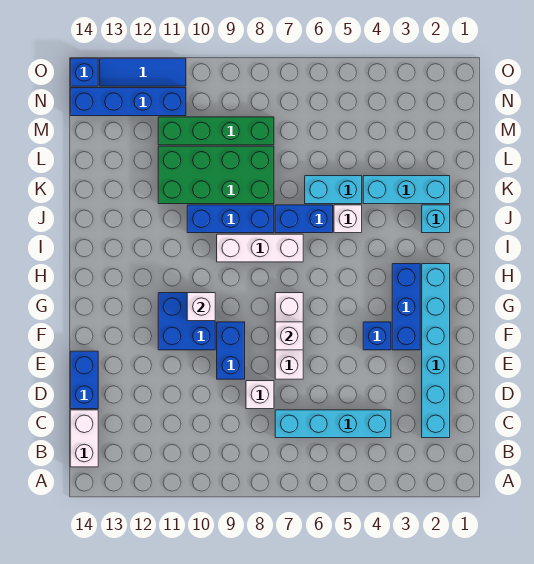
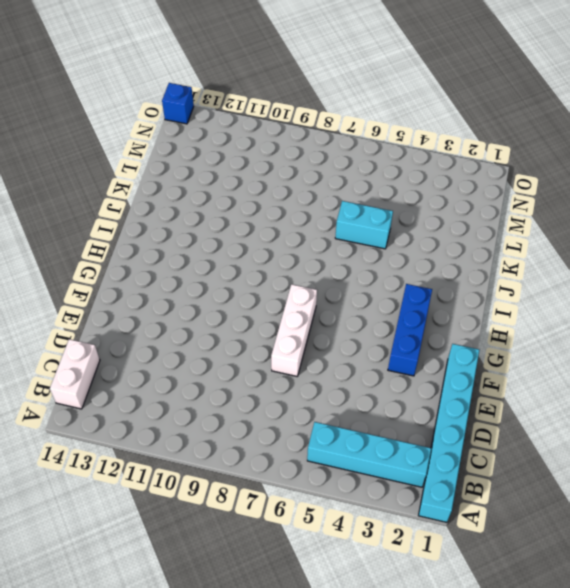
cyan 1x6 brick [418,344,479,522] -> cyan 1x6 brick moved to [422,264,450,438]
cyan 1x4 brick [307,422,431,487] -> cyan 1x4 brick moved to [275,410,391,438]
none -> white 1x1 brick [246,381,274,409]
none -> blue 1x2 brick [70,351,98,409]
none -> blue 1x2 brick [217,322,245,379]

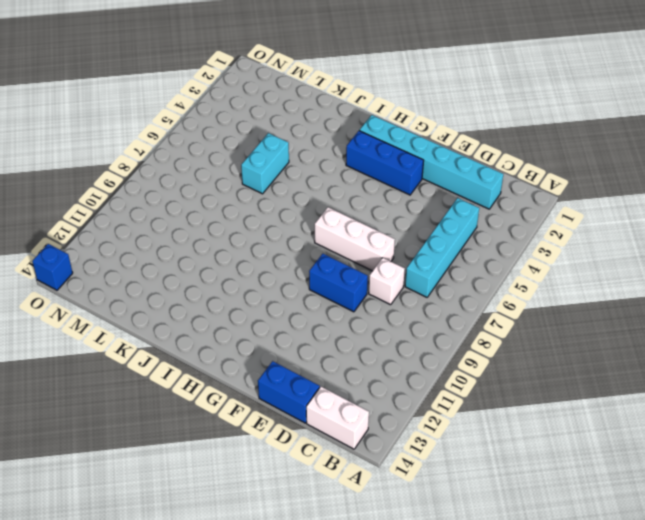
none -> blue 1x1 brick [363,322,391,350]
none -> blue 2x2 brick [158,293,215,350]
none -> white 1x3 brick [217,234,303,262]

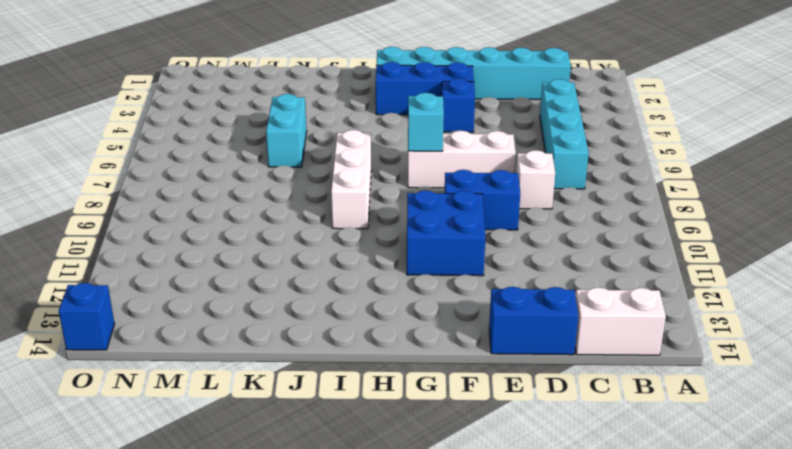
cyan 1x1 brick [408,93,444,151] -> cyan 1x1 brick moved to [422,205,450,233]
none -> white 1x1 brick [334,205,362,233]
none -> blue 1x2 brick [275,205,333,233]
none -> blue 1x3 brick [187,205,274,233]

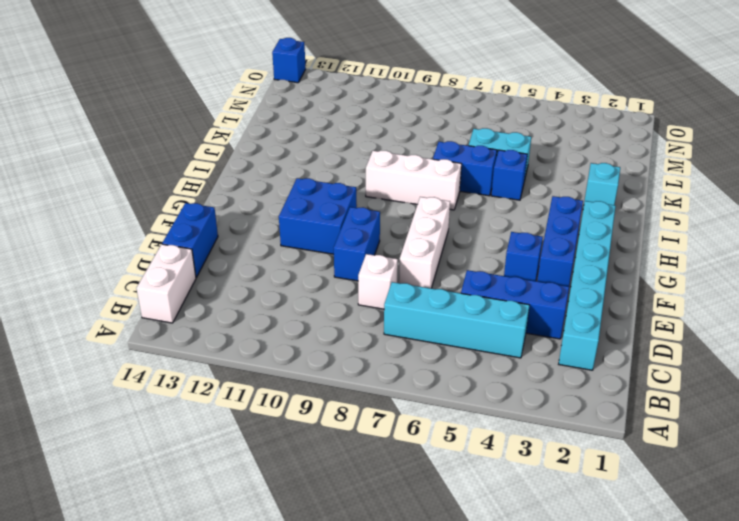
blue 1x3 brick [461,270,569,339] -> blue 1x3 brick moved to [187,205,274,233]
blue 1x1 brick [491,150,527,200] -> white 1x1 brick [334,205,362,233]
none -> cyan 1x3 brick [363,176,450,204]
none -> green 2x4 brick [158,146,274,204]
none -> green 1x4 brick [158,117,274,145]

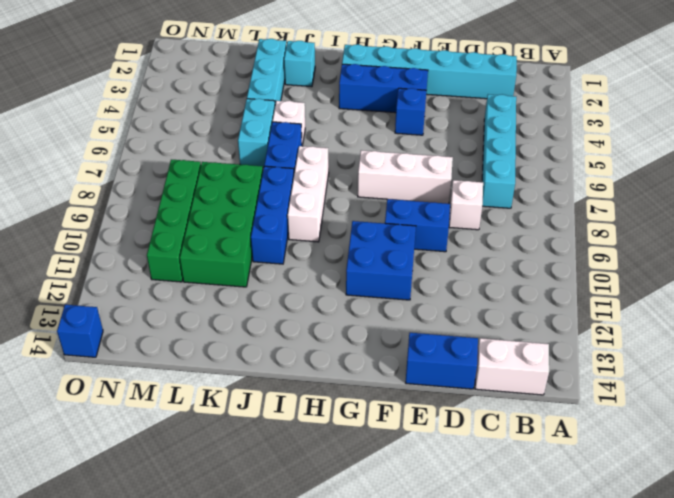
none -> blue 1x4 brick [70,88,186,116]
none -> blue 1x3 tile [100,58,186,86]
none -> white 1x1 brick [275,322,303,350]

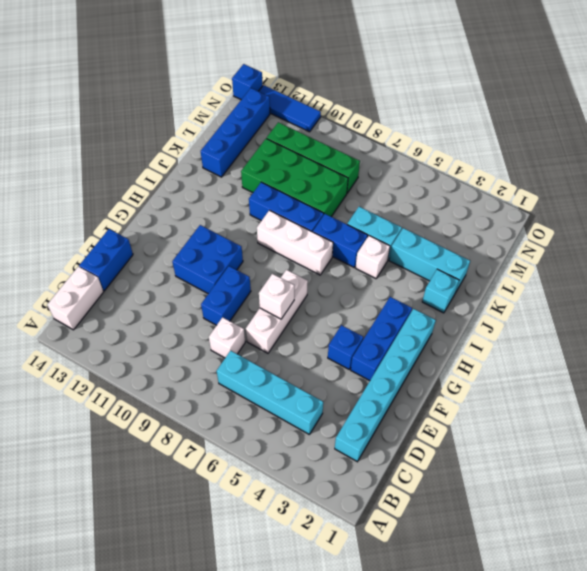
blue 1x4 brick [201,88,270,177] -> blue 1x4 brick turned to [70,88,186,116]
none -> white 1x1 brick [187,293,215,321]

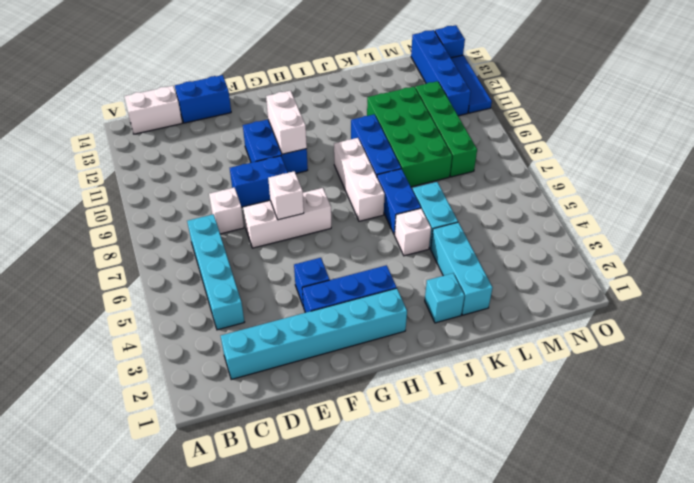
white 1x2 brick [266,91,307,154] -> white 1x1 brick [187,293,215,321]

